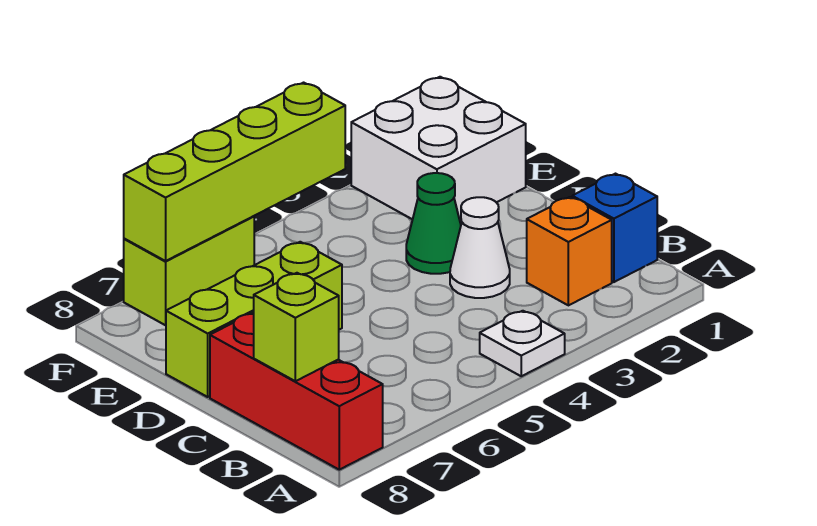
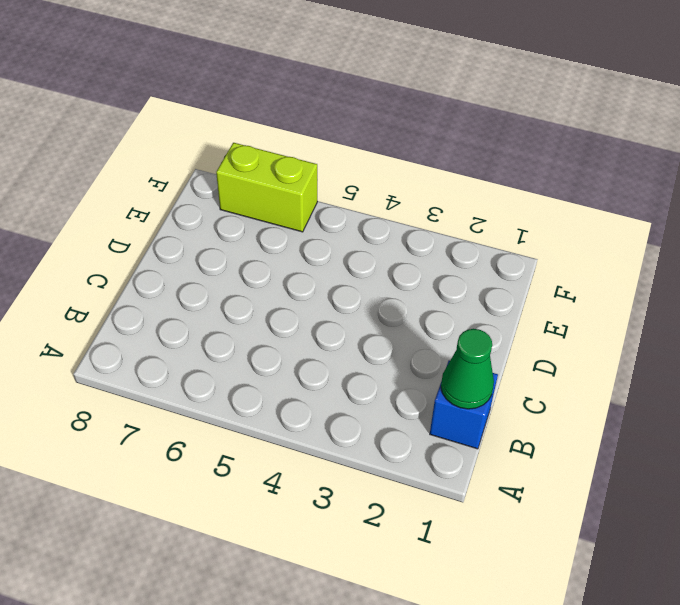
green 1x1 cone [441,329,494,409] -> green 1x1 cone moved to [406,173,461,274]
none -> white 1x1 plate [480,311,565,376]
none -> red 1x3 brick [210,313,383,470]

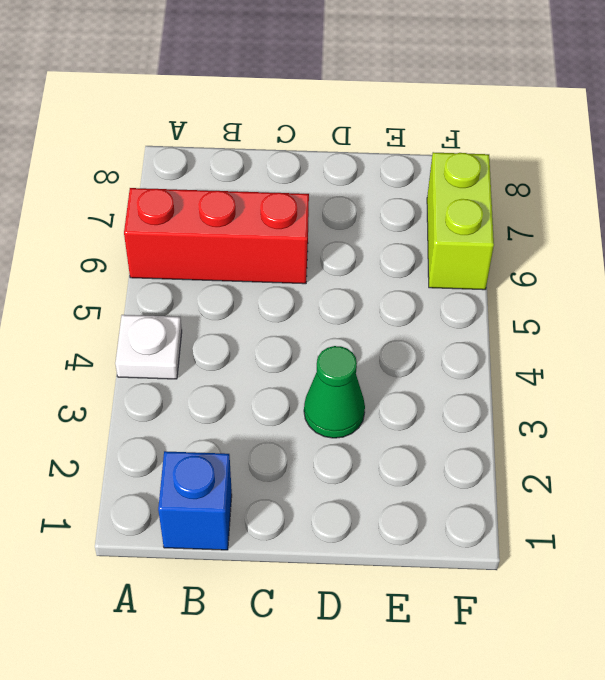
red 1x3 brick [124,188,309,284] -> red 1x3 brick moved to [210,313,383,470]
none -> orange 1x1 brick [527,197,612,305]
none -> white 1x1 cone [450,197,510,298]

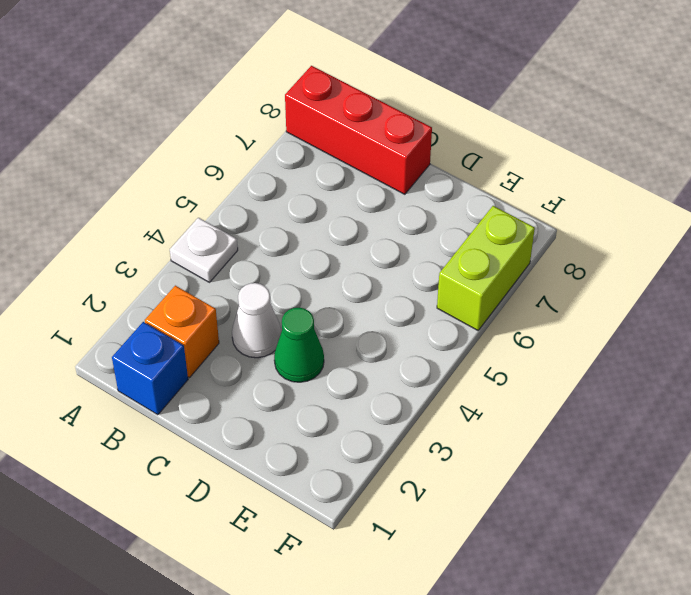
none -> lime 1x3 brick [166,242,342,397]
none -> white 2x2 brick [351,77,526,221]

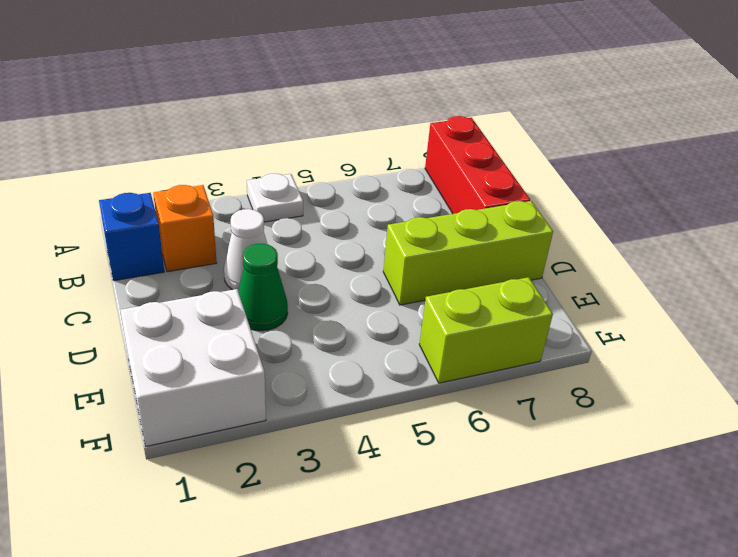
none -> lime 1x1 brick [254,273,339,381]
none -> lime 1x4 brick [124,83,345,261]

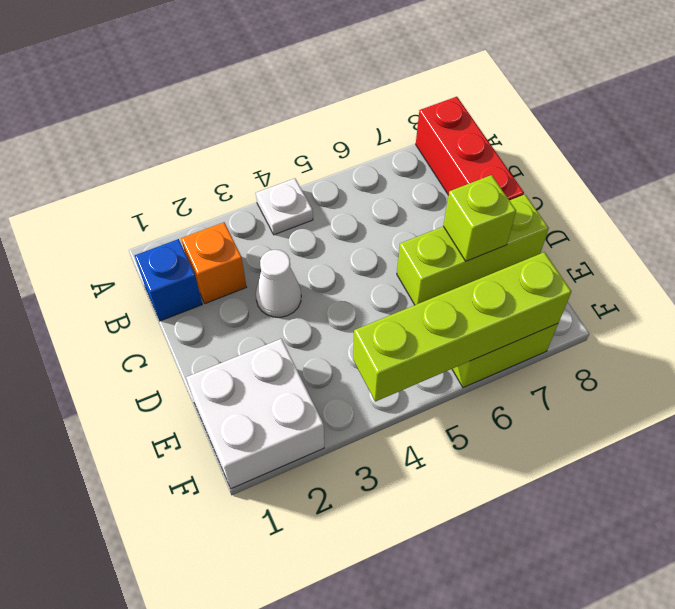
lime 1x1 brick [443,175,516,261] -> lime 1x1 brick moved to [254,273,339,381]
none -> green 1x1 cone [406,173,461,274]

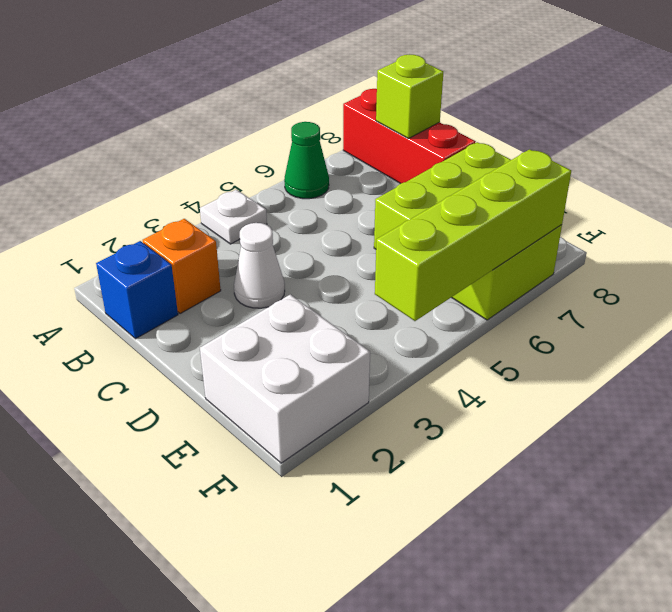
green 1x1 cone [284,122,329,199] -> green 1x1 cone moved to [406,173,461,274]

